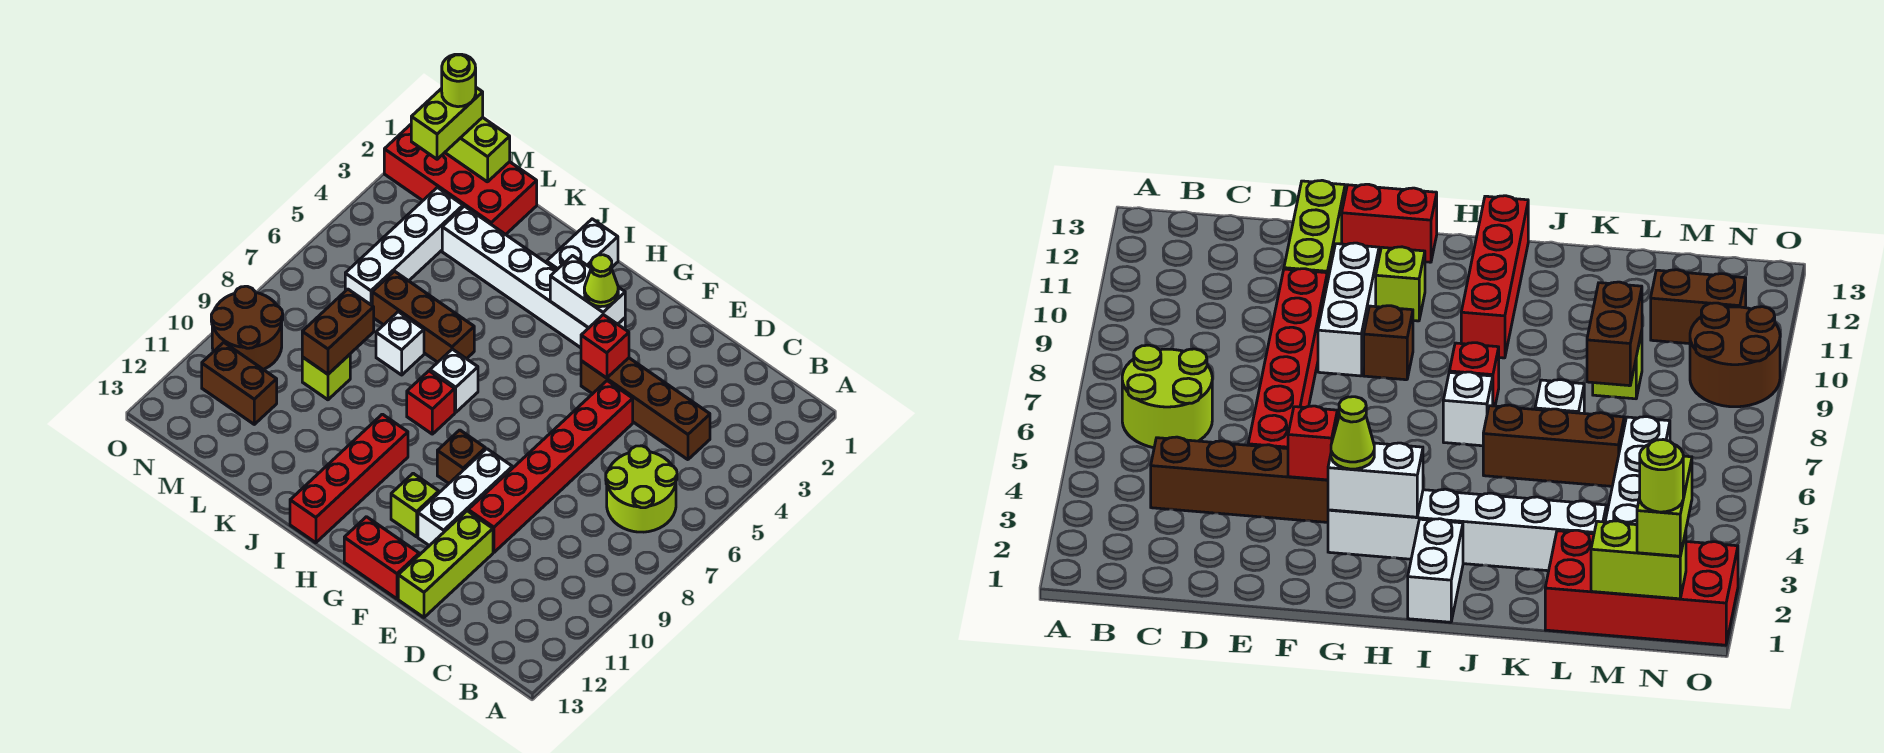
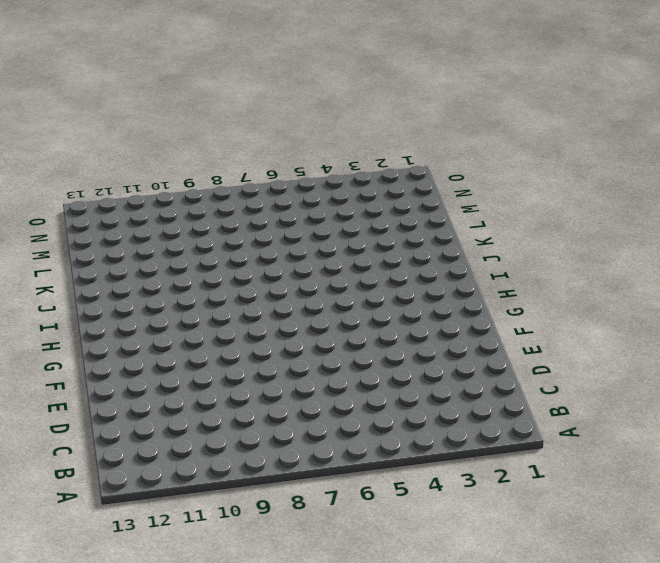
none -> lime 2x2 round brick [606,446,677,532]
none -> brown 1x4 brick [581,358,710,460]
none -> red 1x6 brick [468,381,633,552]

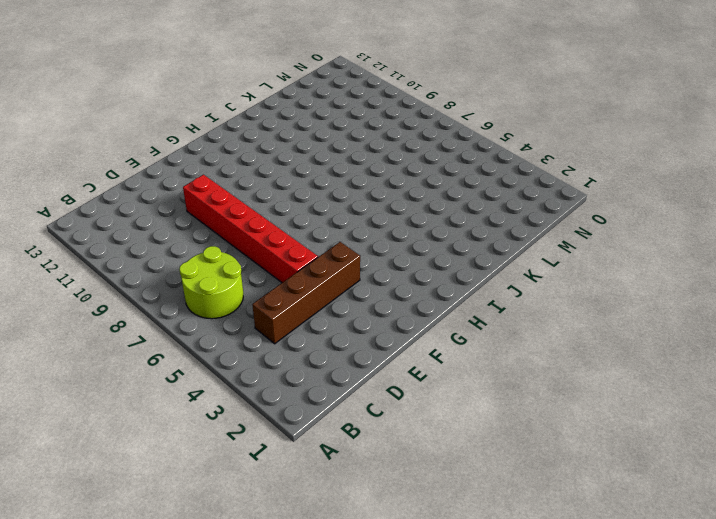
none -> lime 1x3 brick [398,511,493,617]
none -> white 1x3 brick [418,449,512,546]
none -> red 1x2 brick [344,517,419,599]

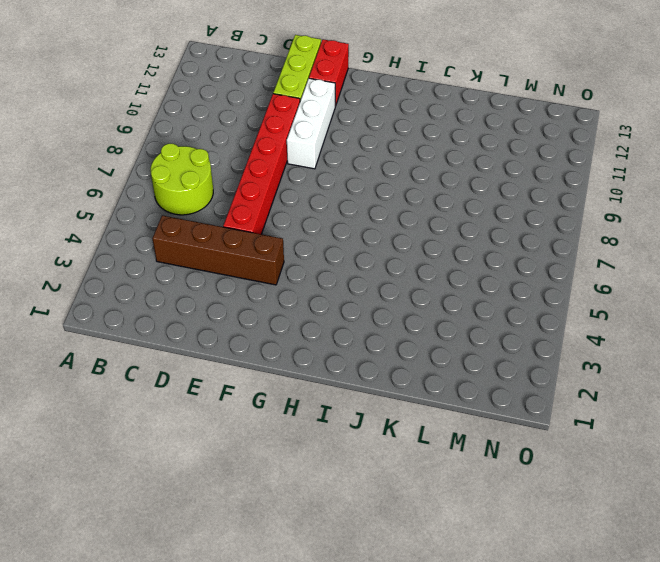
red 1x2 brick [309,39,349,106] -> red 1x2 brick turned to [344,517,419,599]
none -> white 1x6 brick [442,206,625,348]
none -> brown 1x1 brick [437,430,485,483]
none -> lime 1x1 brick [391,473,439,537]

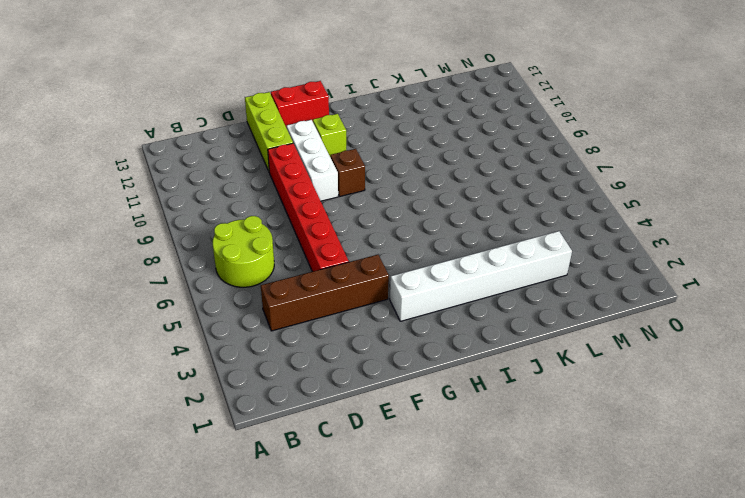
none -> white 1x2 brick [547,219,618,270]
none -> white 1x1 brick [430,349,478,412]
none -> red 1x1 brick [407,371,455,434]

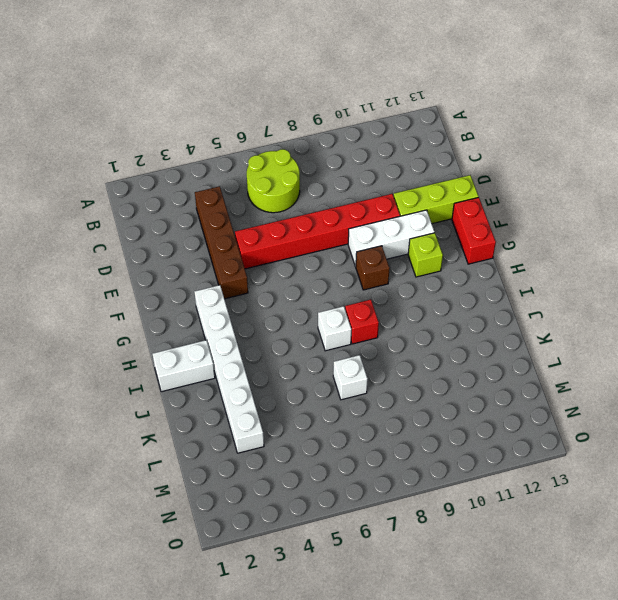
none -> red 1x4 brick [290,414,408,543]
none -> brown 1x3 brick [372,271,474,362]
none -> red 2x4 brick [384,125,537,234]

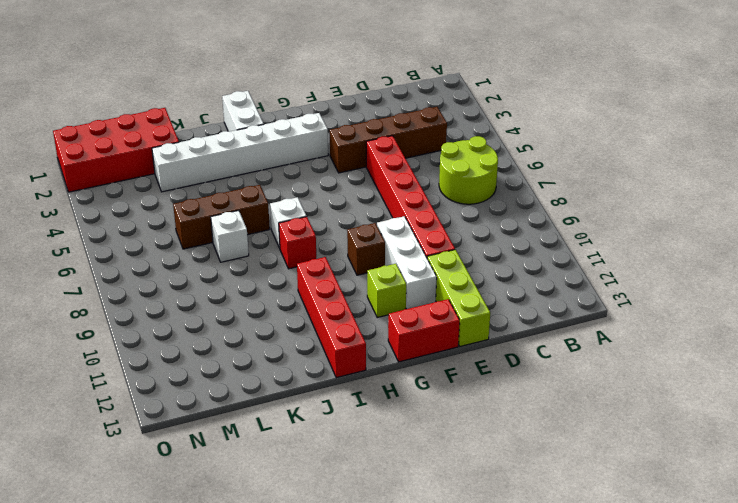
none -> lime 1x1 brick [302,354,350,400]
none -> white 1x4 brick [345,187,463,305]
none -> brown 1x2 brick [202,342,277,424]

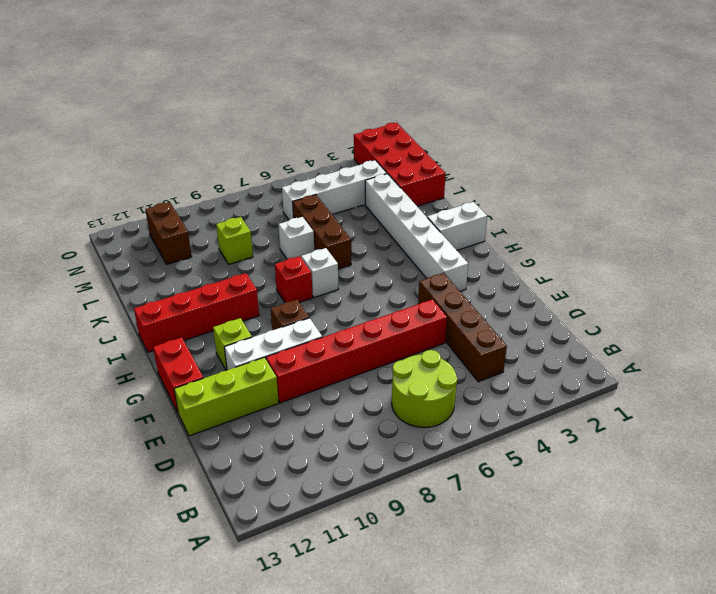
none -> brown 2x2 round brick [211,286,283,369]
none -> red 1x1 brick [581,315,629,378]
none -> white 1x2 brick [550,256,625,328]

